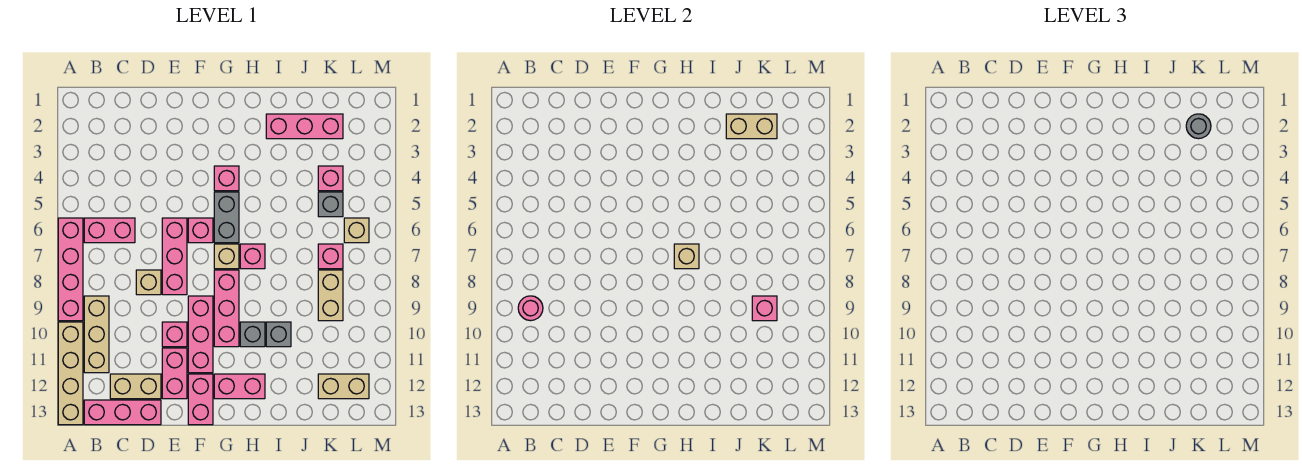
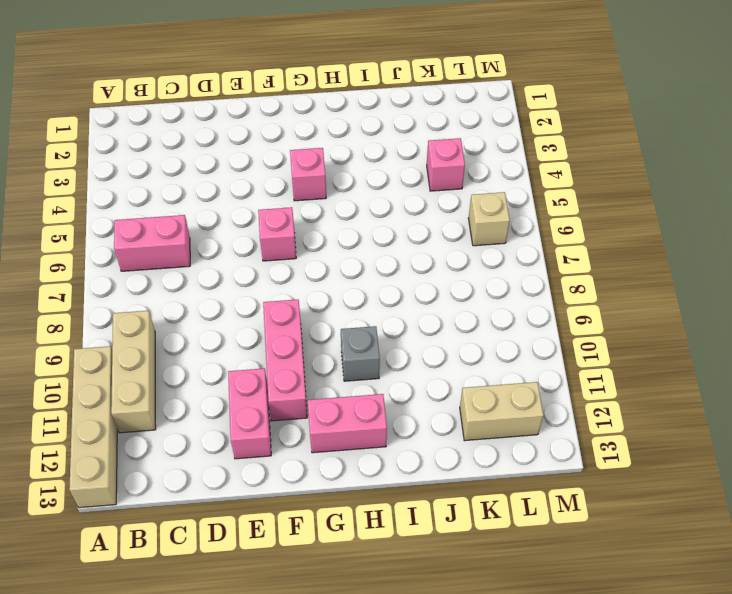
none -> pink 1x4 brick [58,218,83,321]
none -> pink 1x3 brick [84,400,161,425]
none -> tan 1x2 brick [110,374,161,399]
none -> tan 1x1 brick [136,270,161,295]

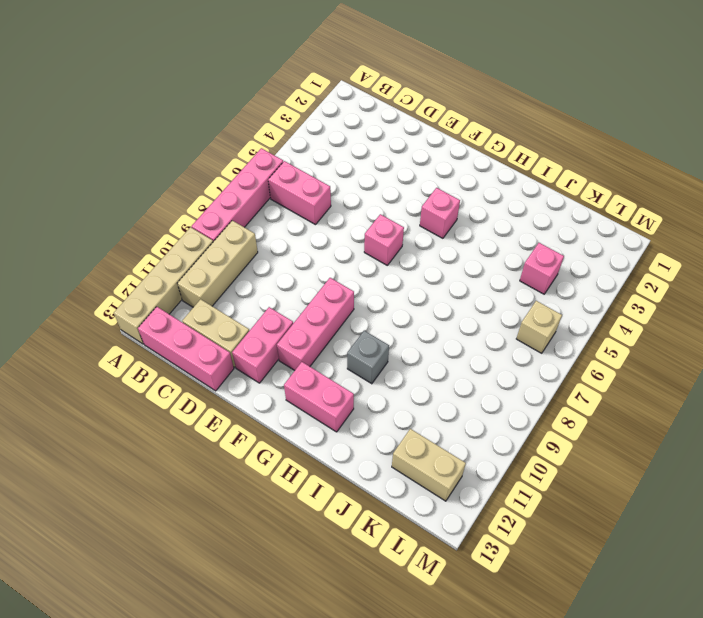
none -> tan 1x1 brick [136,270,161,295]
none -> pink 1x3 brick [162,218,187,295]
none -> pink 1x1 brick [162,322,187,347]
none -> pink 1x2 brick [188,374,213,425]

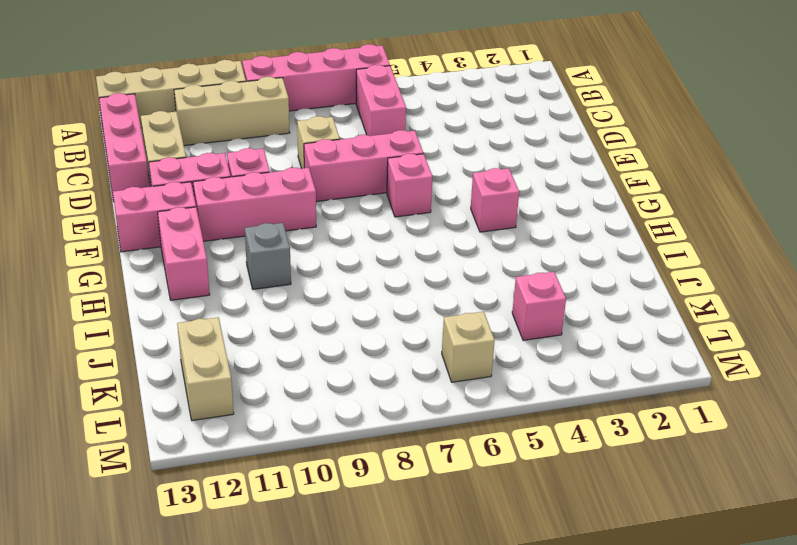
none -> grey 1x2 brick [214,192,239,243]
none -> tan 1x1 brick [214,244,239,269]
none -> pink 1x3 brick [214,270,239,347]
none -> pink 1x1 brick [240,244,265,269]

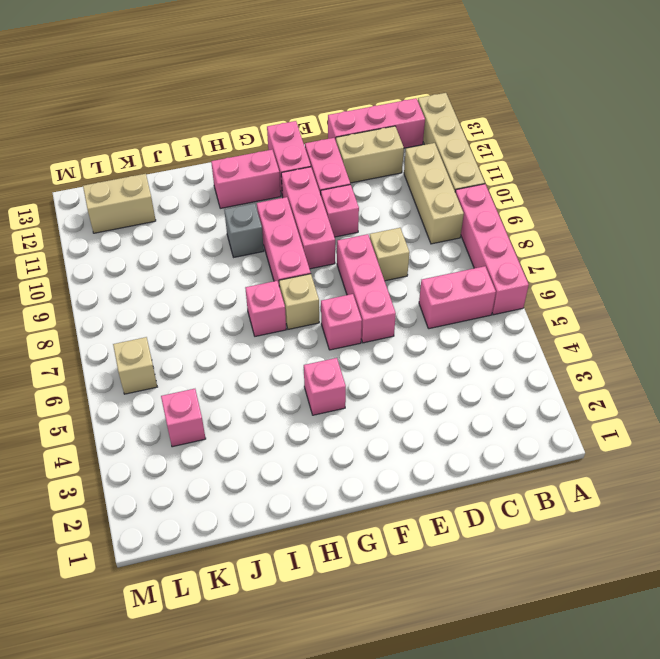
none -> grey 1x2 brick [214,192,239,243]
none -> pink 1x3 brick [266,114,343,139]
none -> grey 1x1 brick [266,322,291,347]
none -> grey 1x1 brick [318,192,343,217]

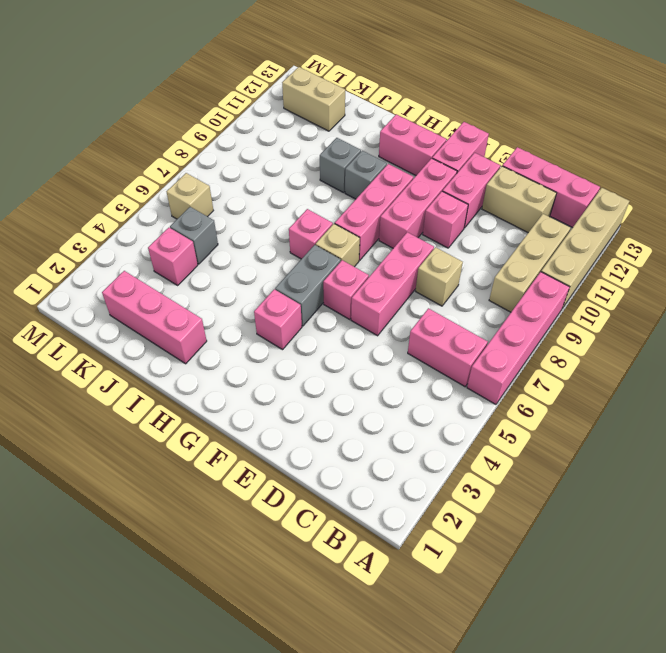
none -> pink 1x1 brick [318,244,343,269]
none -> tan 1x2 brick [318,270,343,321]
none -> pink 1x1 round brick [518,296,543,321]
none -> tan 1x1 brick [674,244,699,269]

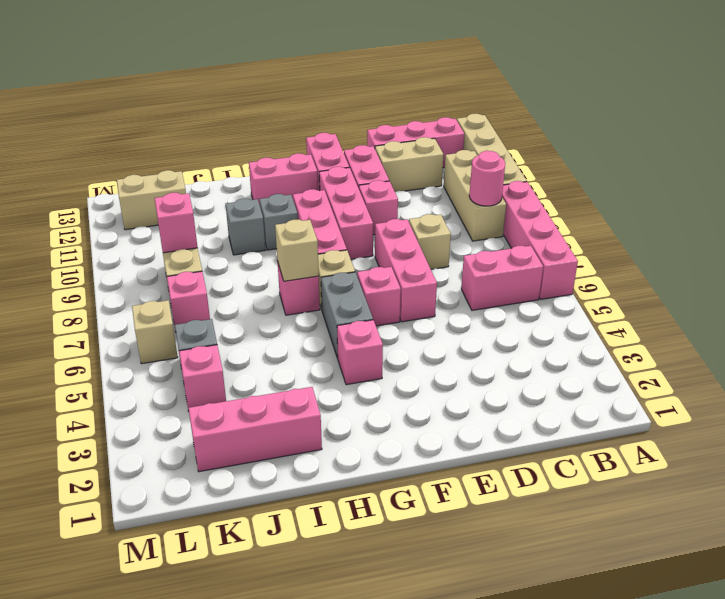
none -> tan 1x2 brick [726,114,777,139]
none -> grey 1x1 round brick [1186,114,1211,139]

